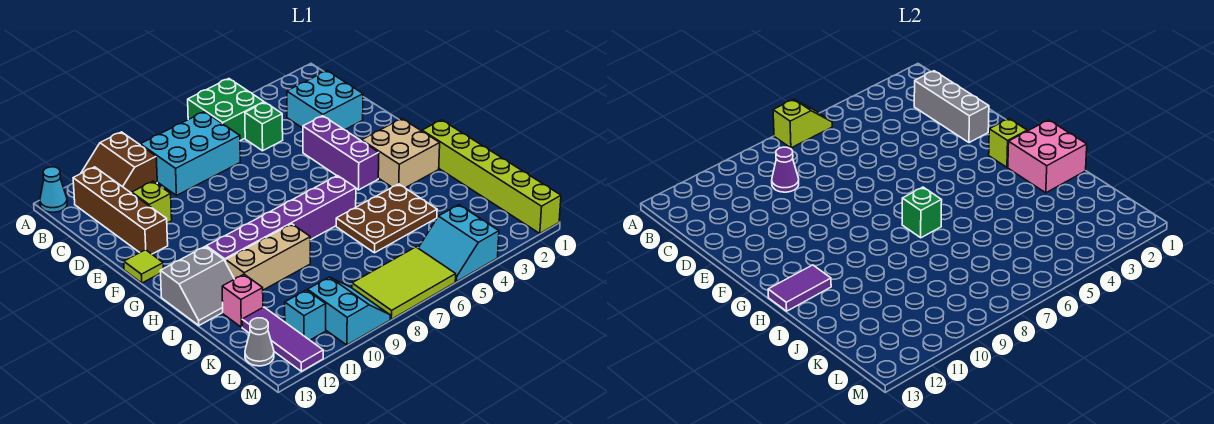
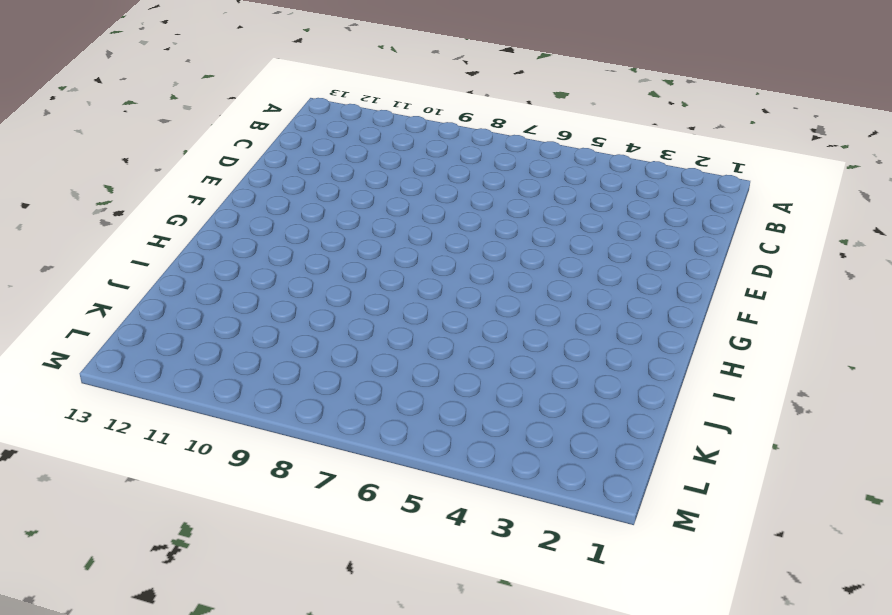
none -> green 2x2 brick [188,79,264,141]
none -> brown 2x2 slope [81,132,157,193]
none -> cyan 1x1 cone [40,167,67,212]
none -> cyan 2x3 brick [140,112,240,195]

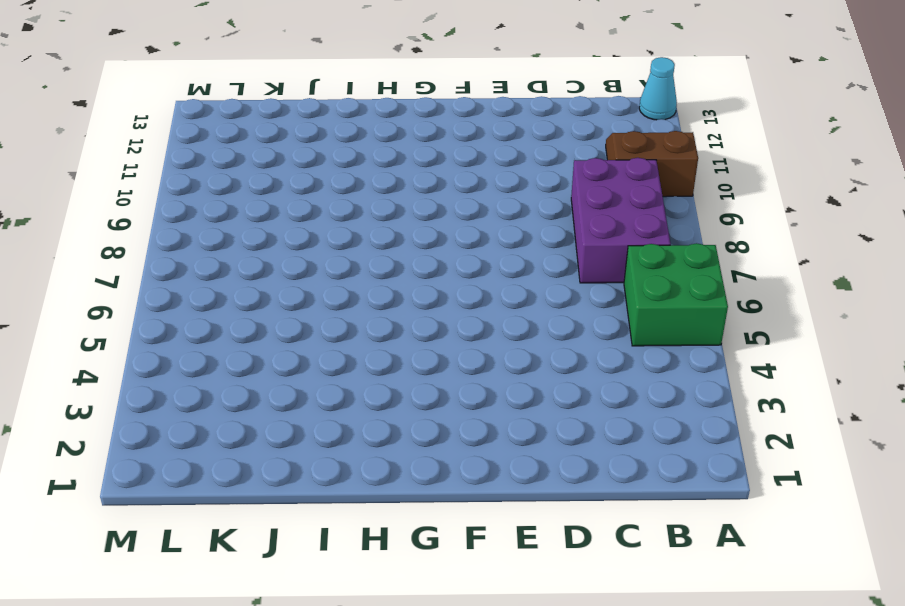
purple 2x3 brick [571,158,671,283] -> cyan 2x3 brick [140,112,240,195]
none -> brown 1x4 brick [73,167,168,254]
none -> cyan 2x2 brick [287,71,363,130]
none -> green 1x1 brick [245,102,283,151]
none -> lime 1x1 brick [132,181,172,223]

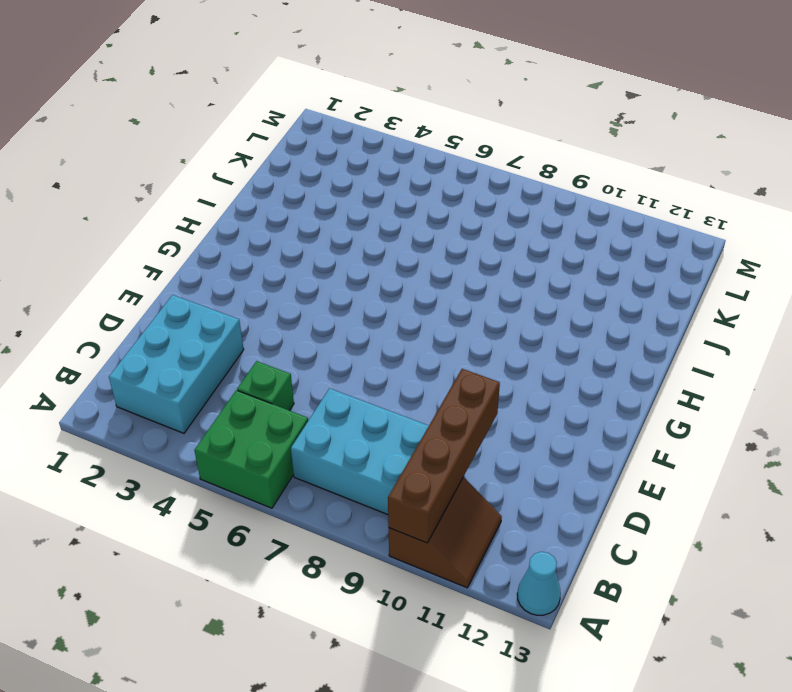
brown 1x4 brick [388,369,500,543] -> brown 1x4 brick moved to [73,167,168,254]
cyan 2x3 brick [109,295,244,433] -> cyan 2x2 brick [287,71,363,130]
none -> lime 1x1 brick [132,181,172,223]
none -> purple 1x3 brick [303,116,379,190]
none -> lime 1x1 tile [124,250,164,283]
none -> tan 2x2 brick [362,119,440,188]

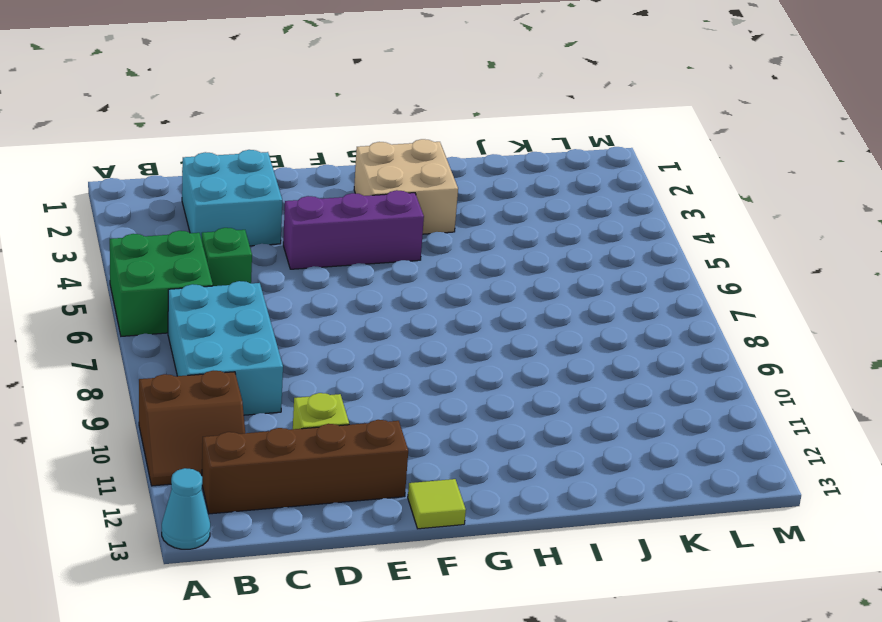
none -> lime 1x6 brick [422,120,561,233]
none -> purple 1x6 brick [206,176,356,262]
none -> grey 2x2 slope [160,246,234,326]
none -> brown 2x3 plate [336,184,437,253]

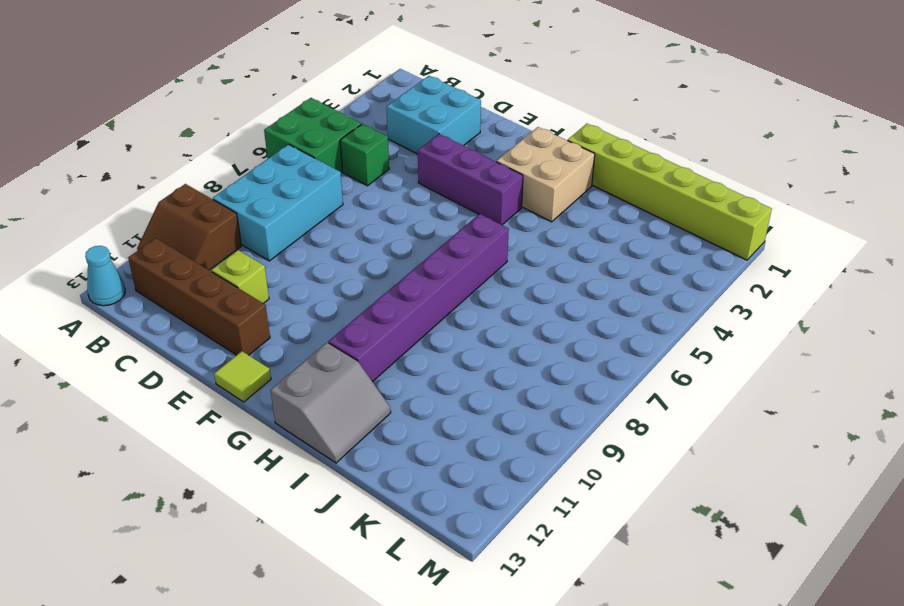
none -> brown 2x3 plate [336,184,437,253]
none -> tan 1x3 brick [226,224,310,290]
none -> pink 1x1 brick [222,274,263,327]
none -> purple 1x3 tile [242,307,323,371]

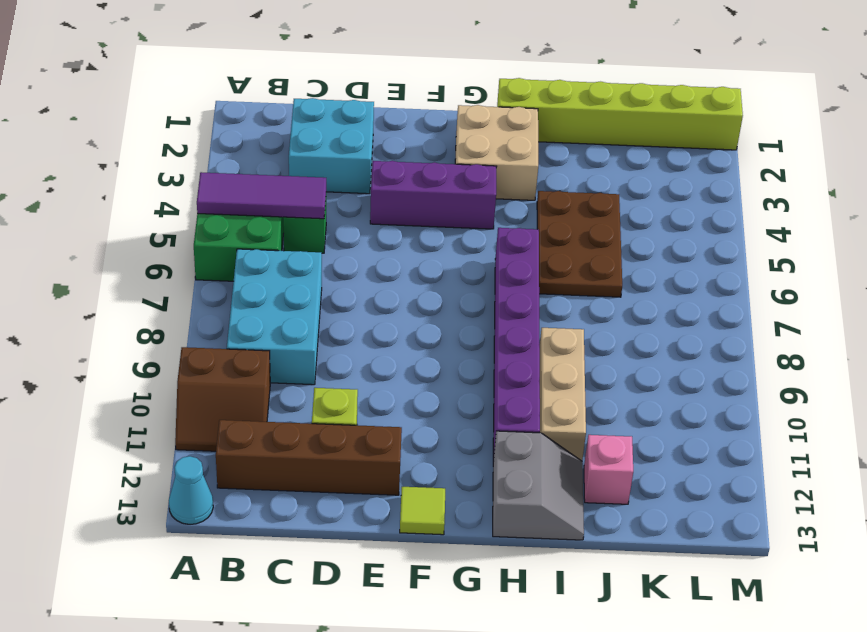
purple 1x3 tile [197,172,326,219] -> purple 1x3 tile moved to [242,307,323,371]
none -> cyan 2x2 slope [418,205,499,282]
none -> lime 2x3 tile [352,247,456,319]
none -> cyan 2x2 slope [308,277,390,345]
none -> cyan 1x1 brick [285,290,326,340]

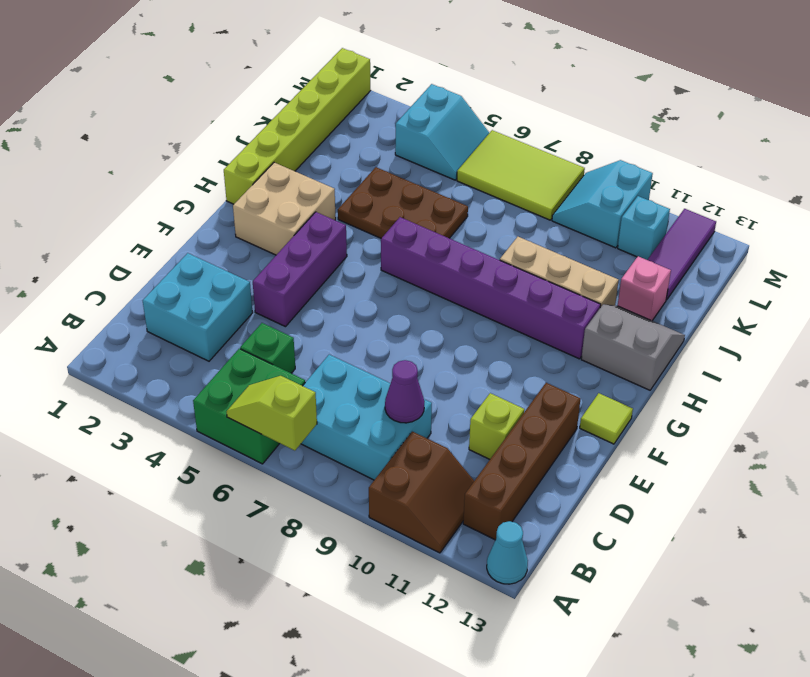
none -> grey 1x1 cone [245,318,274,366]
none -> grey 1x3 brick [914,71,989,143]
none -> lime 1x1 brick [989,119,1027,167]
none -> pink 2x2 brick [1008,120,1087,193]

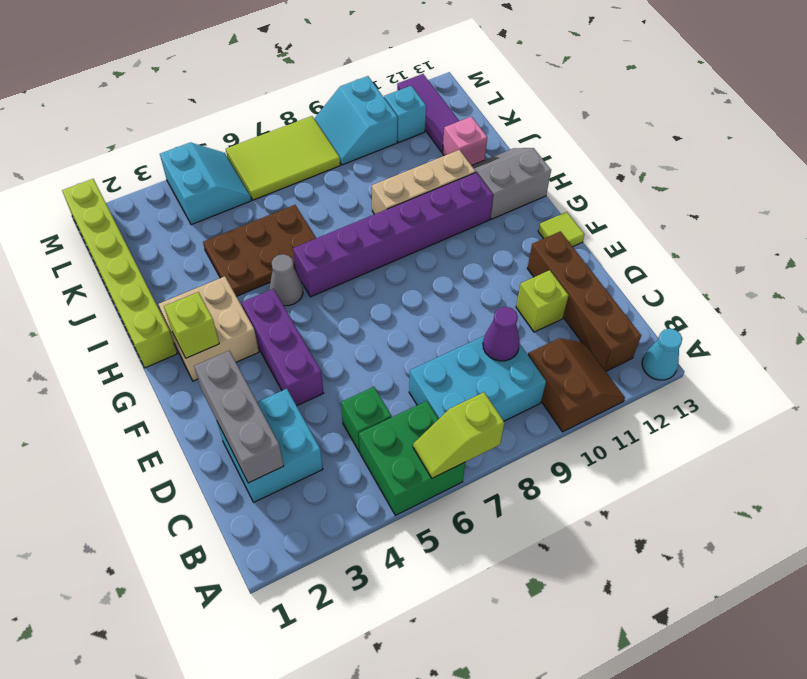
grey 1x1 cone [269,254,303,306] -> grey 1x1 cone moved to [245,318,274,366]
none -> pink 2x2 brick [1008,120,1087,193]
none -> green 1x1 brick [902,187,942,238]
none -> purple 1x2 tile [768,265,831,311]

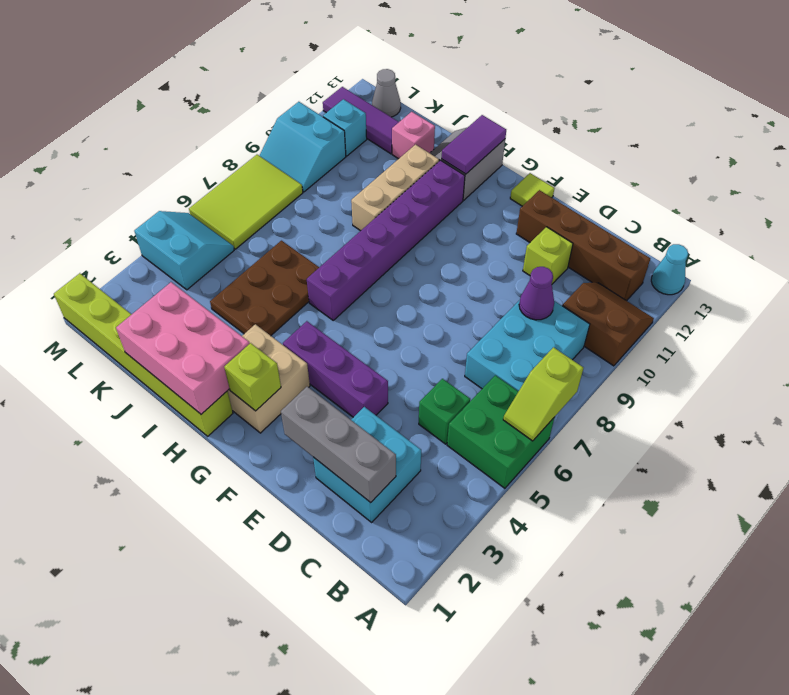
pink 2x3 brick [116,282,250,414] -> pink 2x2 brick [1008,120,1087,193]
none -> green 1x1 brick [902,187,942,238]

